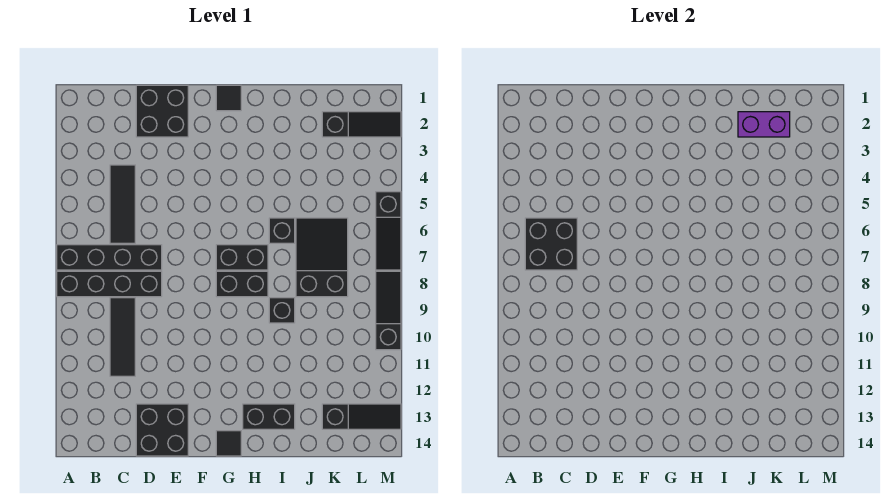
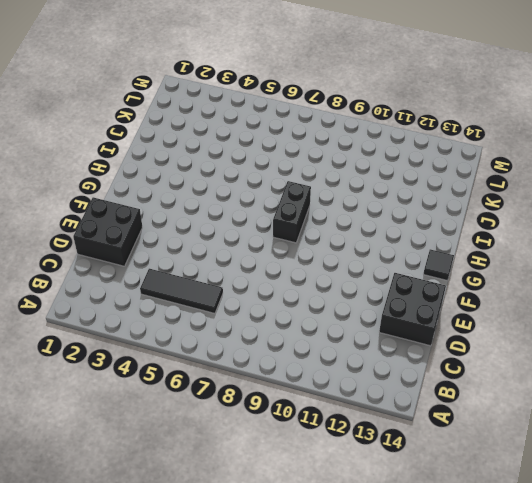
none -> black 1x4 brick [57,245,162,270]
none -> black 1x4 brick [57,271,162,297]
none -> black 1x3 tile [110,298,135,376]

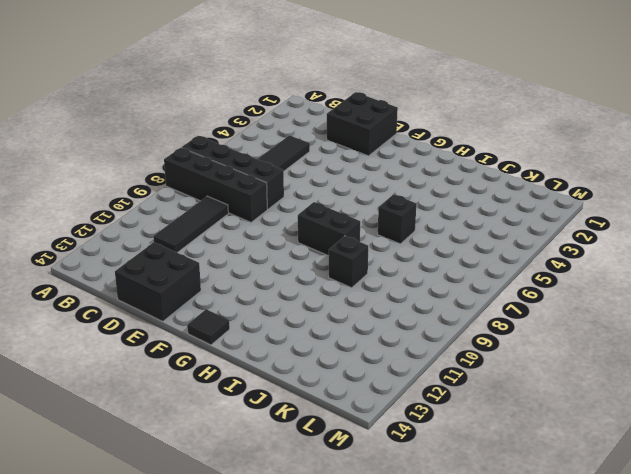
none -> black 1x1 tile [216,85,241,111]
none -> black 1x2 brick [216,245,268,270]
none -> black 1x2 brick [243,404,295,429]

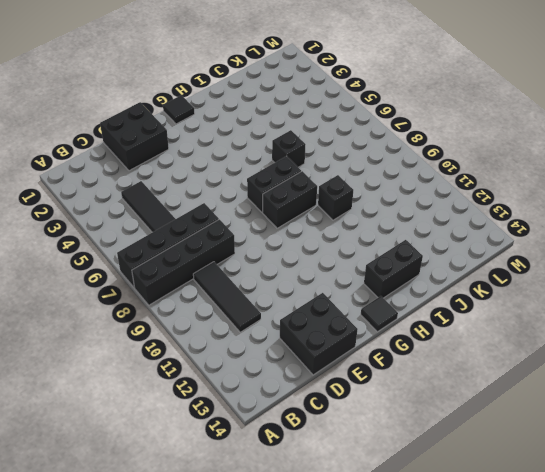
none -> black 2x3 slope [296,218,348,297]
none -> black 1x3 slope [322,112,401,137]
none -> black 1x3 slope [322,404,401,429]

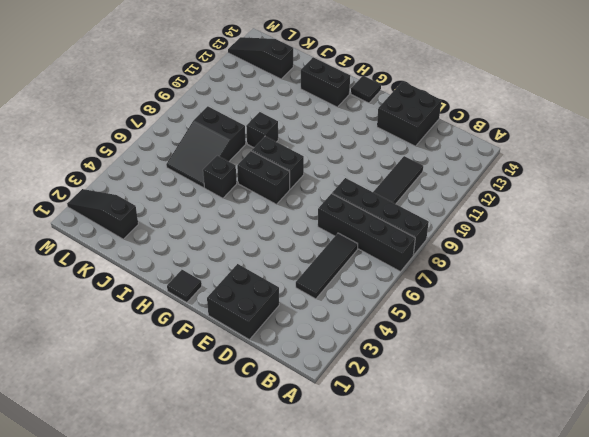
none -> black 1x3 slope [376,192,401,270]
none -> black 1x3 slope [376,271,401,350]
none -> black 2x2 brick [525,218,577,270]

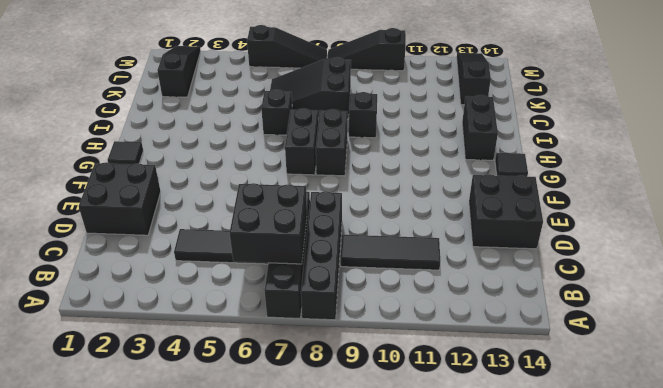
none -> purple 1x2 brick [738,112,790,137]

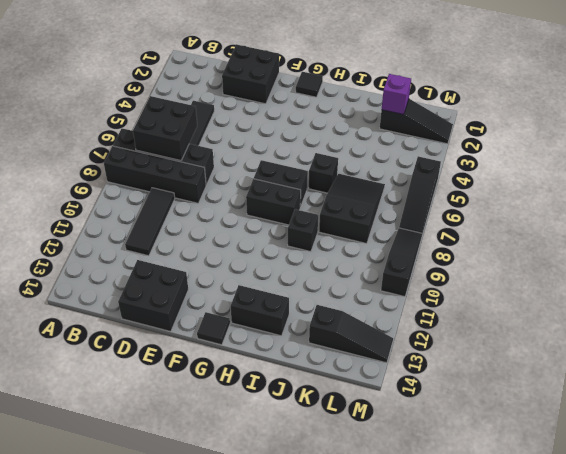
purple 1x1 brick [382,74,411,114] -> purple 1x2 brick [738,112,790,137]

